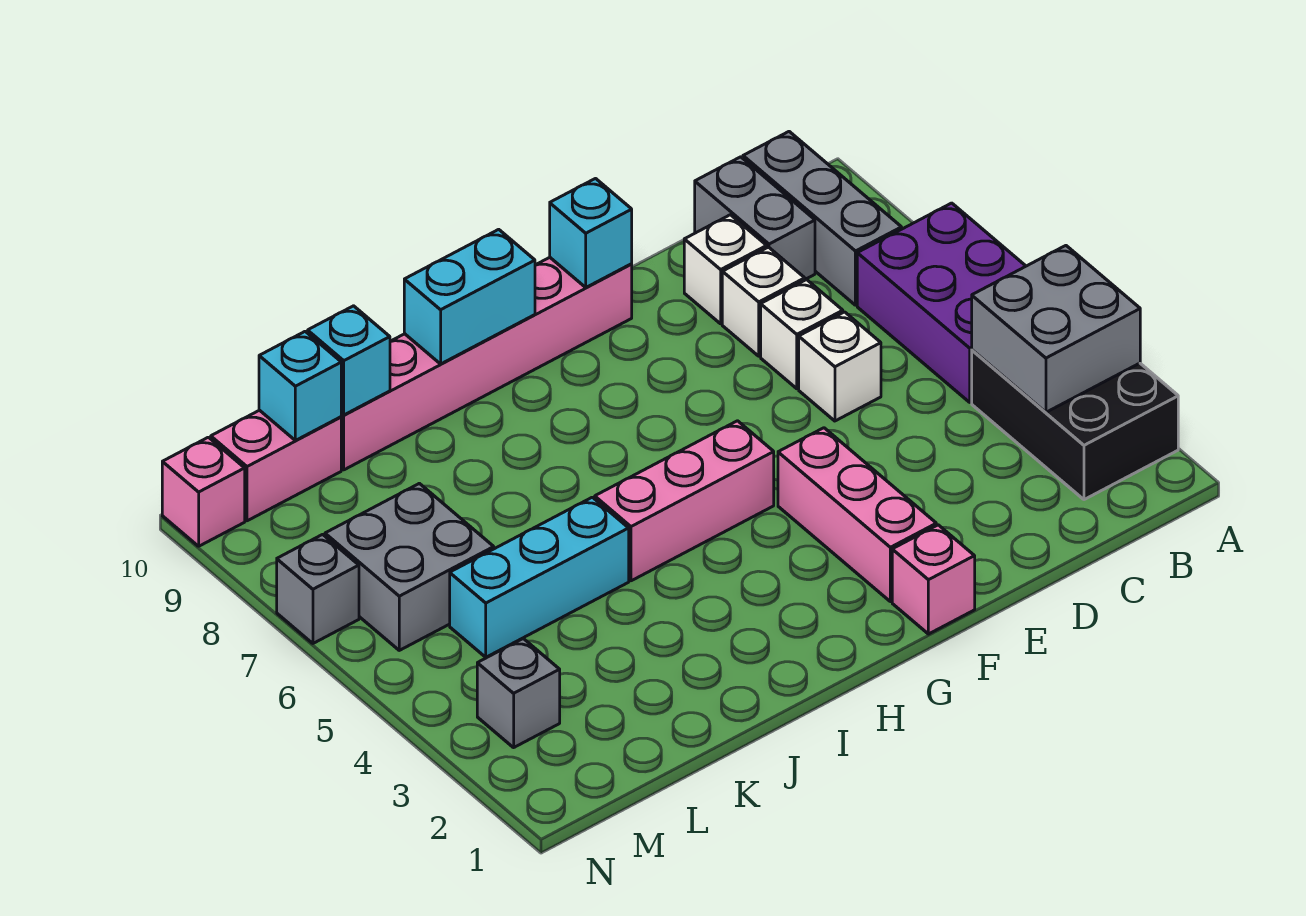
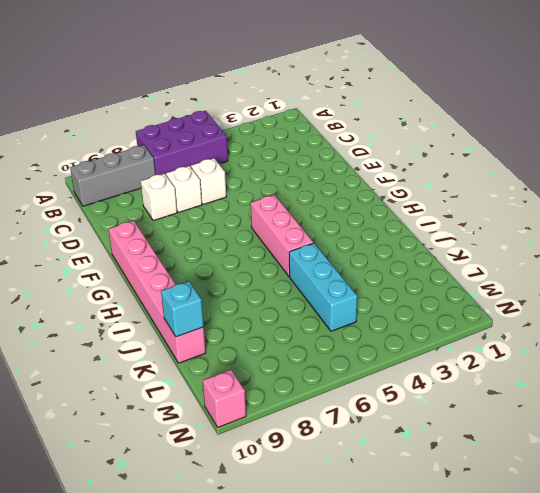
none -> black 2x3 brick [972,350,1178,500]
none -> grey 1x2 brick [695,157,815,279]
none -> white 1x1 brick [684,215,767,324]

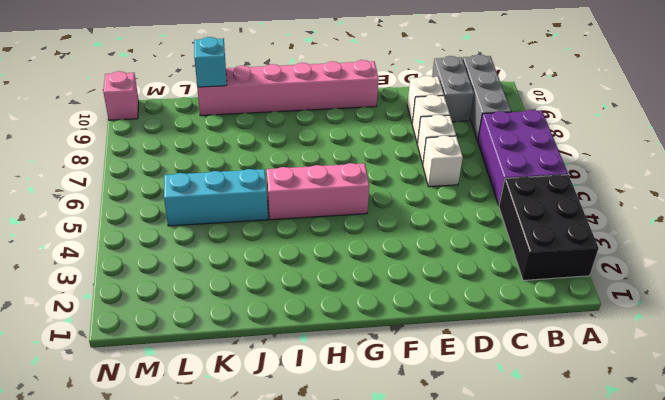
none -> pink 1x1 brick [892,525,975,634]
none -> pink 1x3 brick [778,428,936,602]
none -> grey 2x2 brick [325,483,494,650]

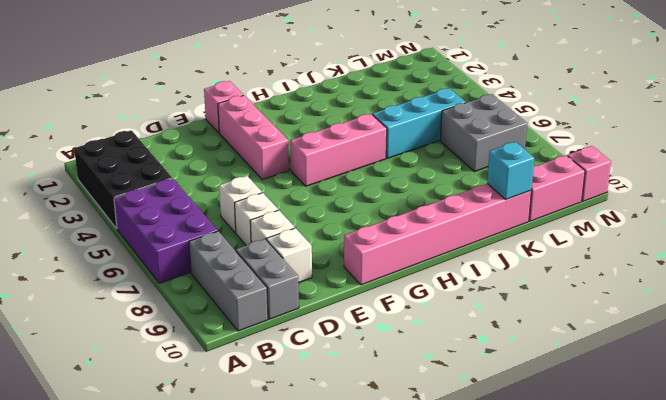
none -> grey 1x1 brick [477,639,560,748]
none -> grey 1x1 brick [277,534,359,643]
none -> grey 2x2 brick [972,246,1140,412]

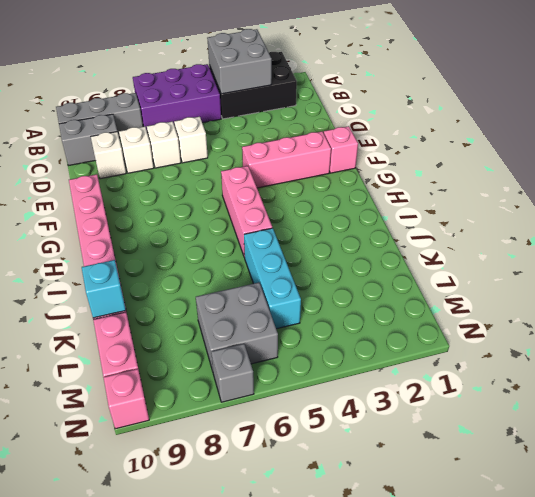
none -> grey 1x1 brick [477,639,560,748]
none -> cyan 1x1 brick [550,179,632,287]
none -> cyan 1x2 brick [404,229,535,364]

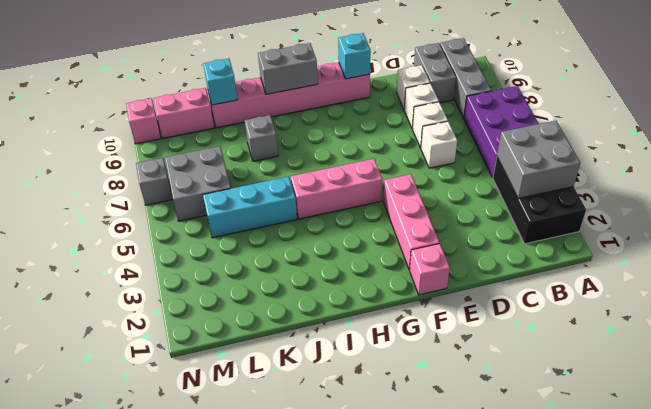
grey 1x2 brick [258,43,318,94] -> cyan 1x2 brick [404,229,535,364]
grey 1x1 brick [245,115,278,161] -> grey 1x1 brick moved to [477,639,560,748]
none -> cyan 1x1 brick [259,331,341,440]

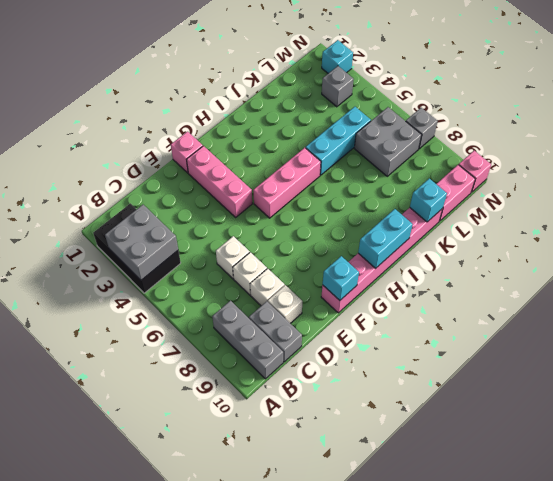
cyan 1x1 brick [322,40,353,73] -> cyan 1x1 brick moved to [259,331,341,440]
none -> purple 2x3 brick [857,203,1026,402]

